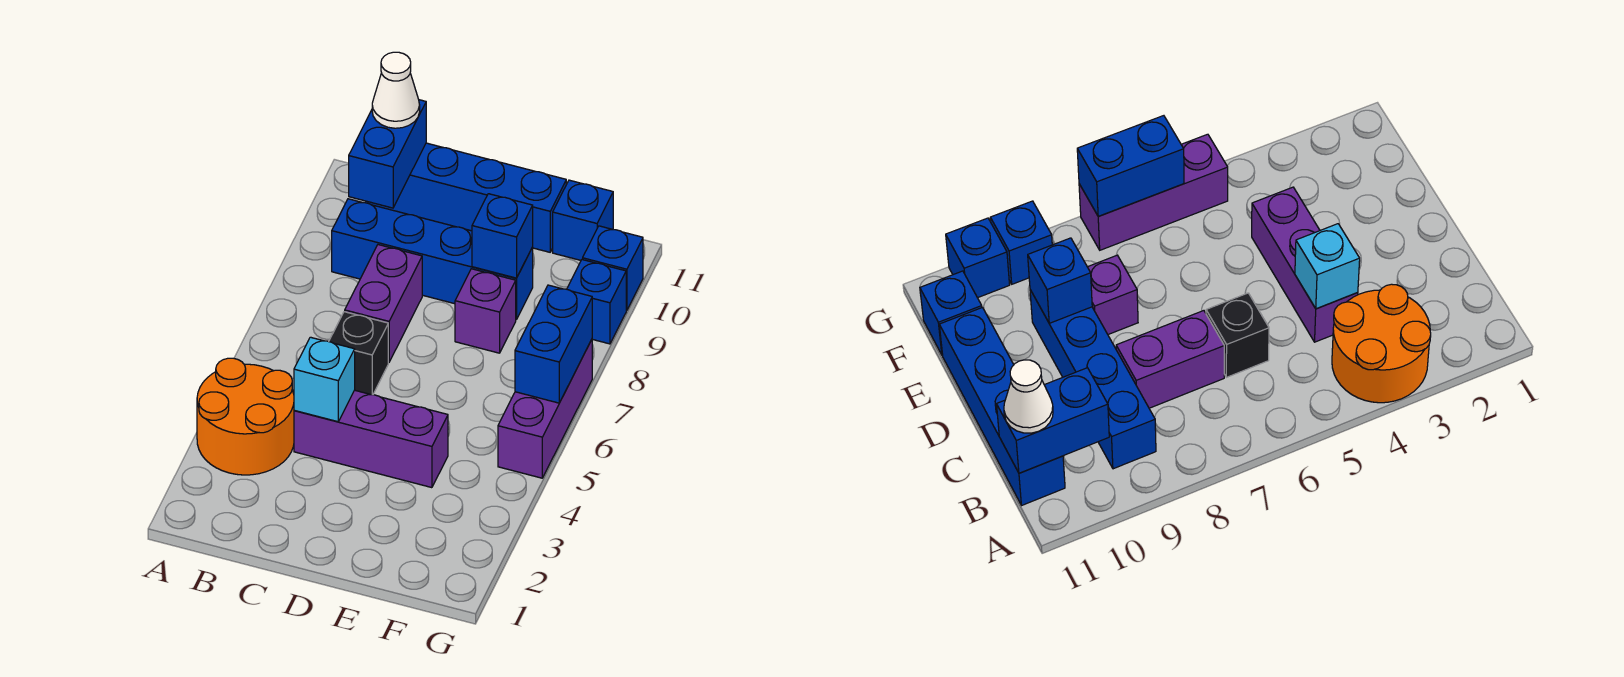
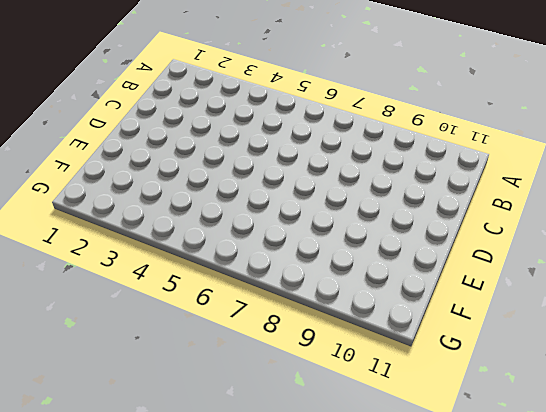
none -> orange 2x2 round brick [197,358,294,475]
none -> blue 1x4 brick [332,199,533,320]
none -> blue 1x4 brick [366,143,566,252]

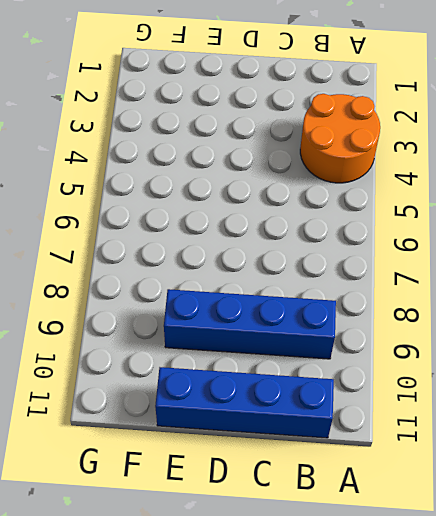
none -> purple 1x3 brick [294,390,448,488]
none -> black 1x1 brick [329,312,388,395]
none -> purple 1x2 brick [345,245,422,362]

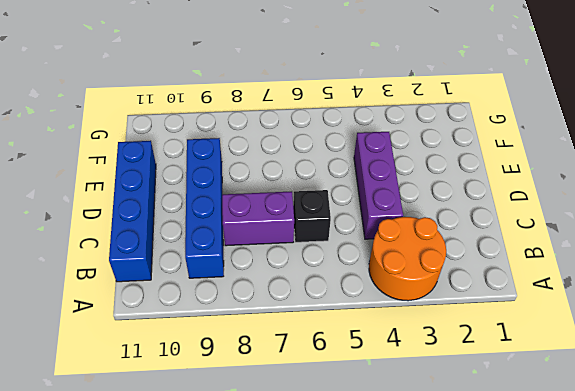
none -> purple 1x1 brick [455,269,516,353]
none -> blue 1x1 brick [553,180,613,260]
none -> purple 1x3 brick [498,340,592,478]

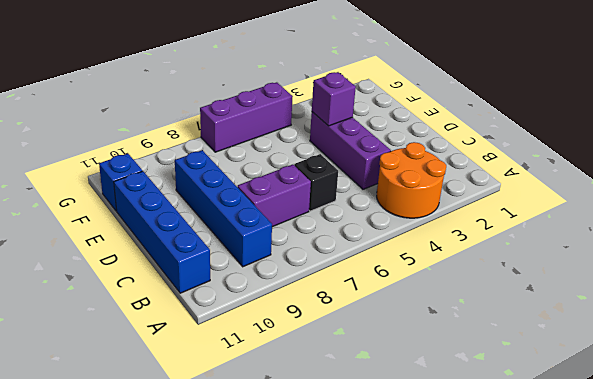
purple 1x1 brick [312,72,356,126] -> purple 1x1 brick moved to [455,269,516,353]
none -> blue 1x1 brick [567,260,626,344]
none -> blue 1x1 brick [583,226,643,310]
none -> blue 1x2 brick [349,100,426,208]

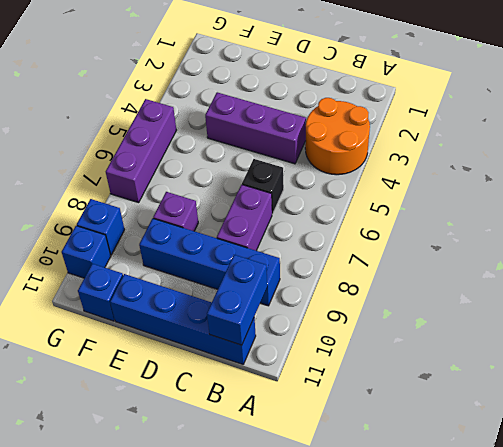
none -> cyan 1x1 brick [294,337,355,422]
none -> blue 1x1 brick [472,194,533,278]
none -> blue 1x2 brick [515,285,592,403]

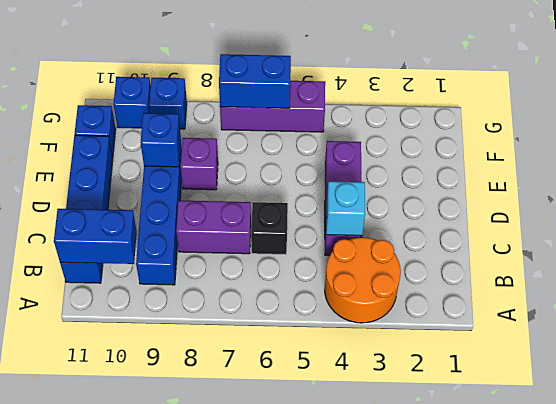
none -> white 1x1 cone [372,52,420,128]

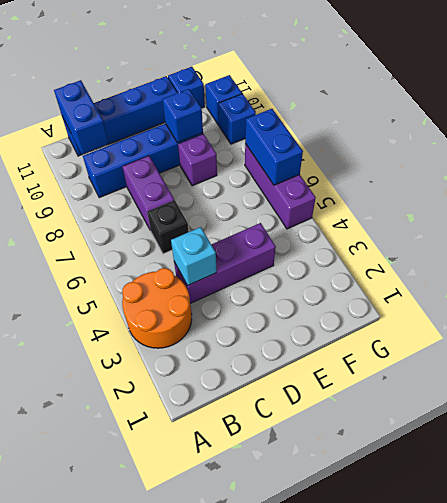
none -> white 1x1 cone [372,52,420,128]

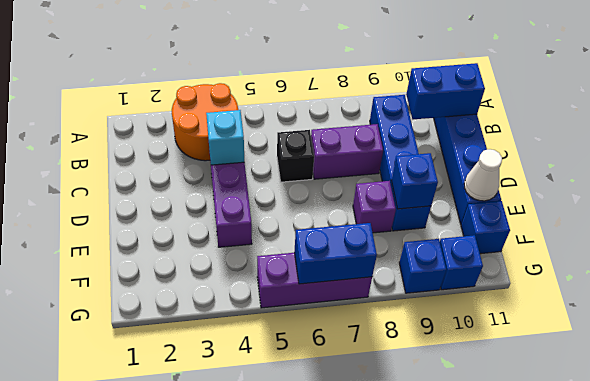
white 1x1 cone [464,149,502,201] -> white 1x1 cone moved to [372,52,420,128]

